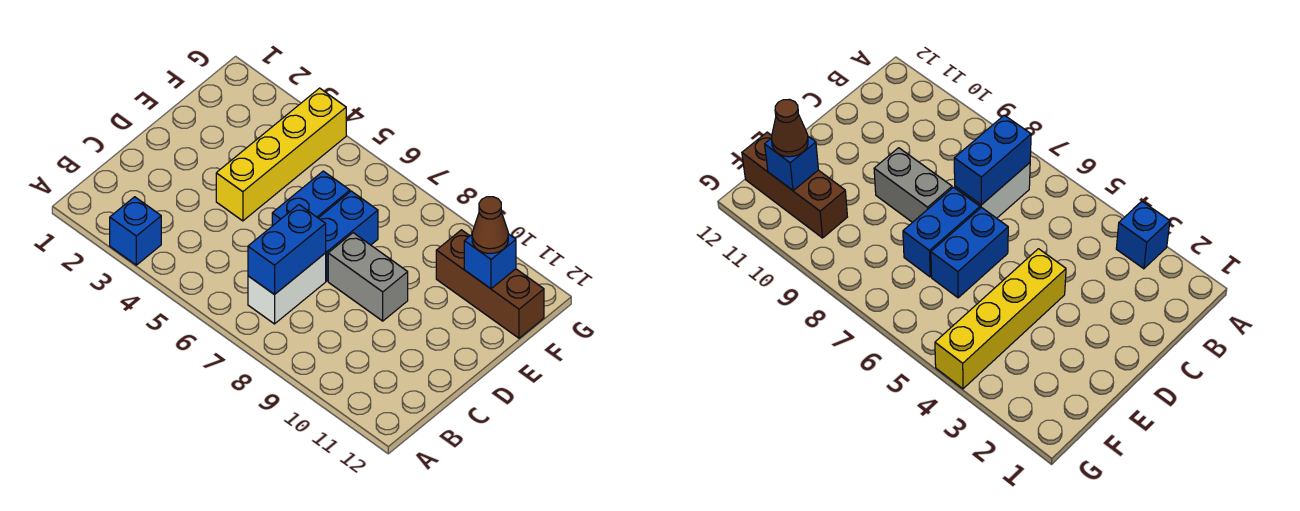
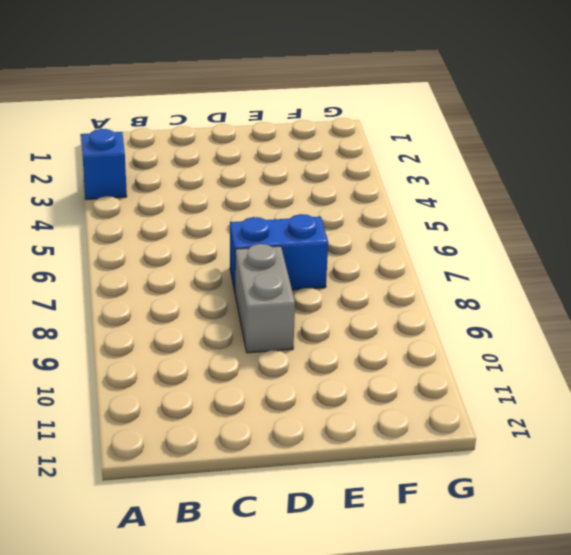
none -> white 1x2 brick [248,253,326,324]
none -> yellow 1x4 brick [216,88,346,221]

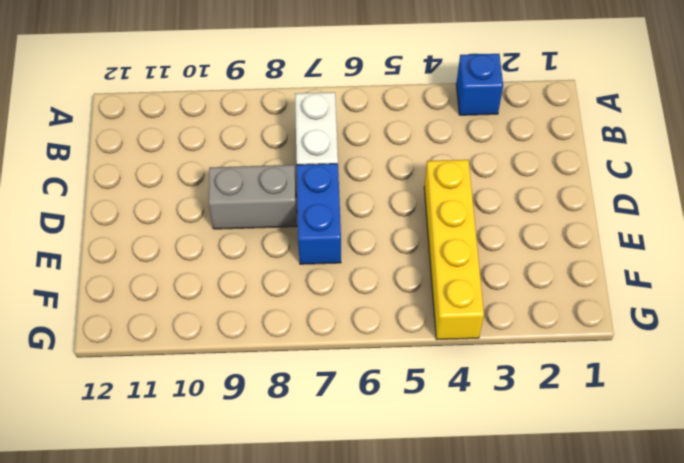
none -> blue 1x2 brick [272,171,350,226]
none -> brown 1x3 brick [436,230,544,338]

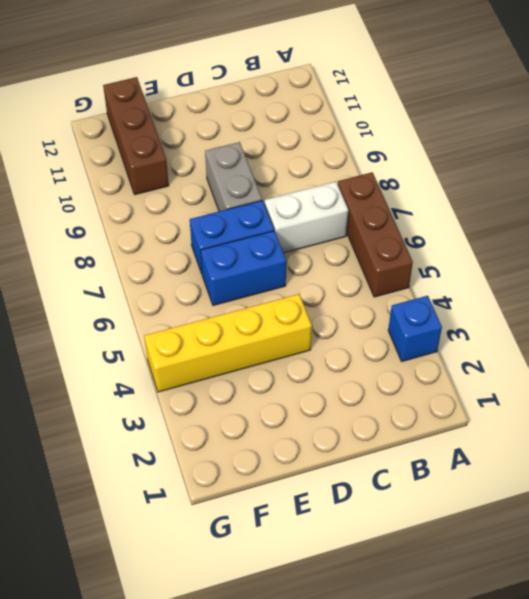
brown 1x3 brick [338,172,413,297] -> none
none -> blue 1x2 brick [248,205,326,295]
none -> blue 1x1 brick [464,234,516,289]

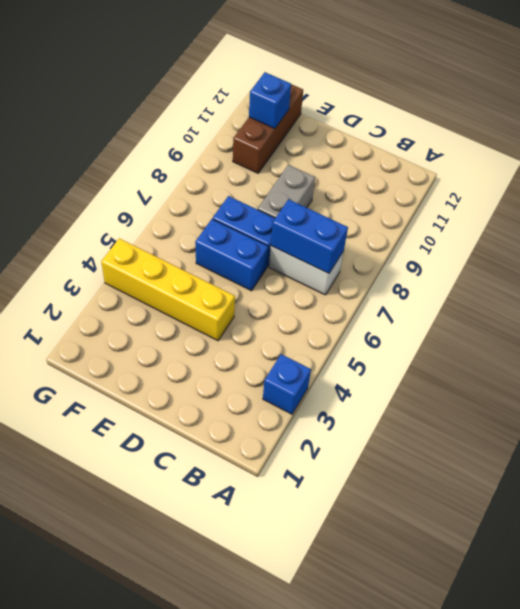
none -> brown 1x1 cone [472,197,508,253]

